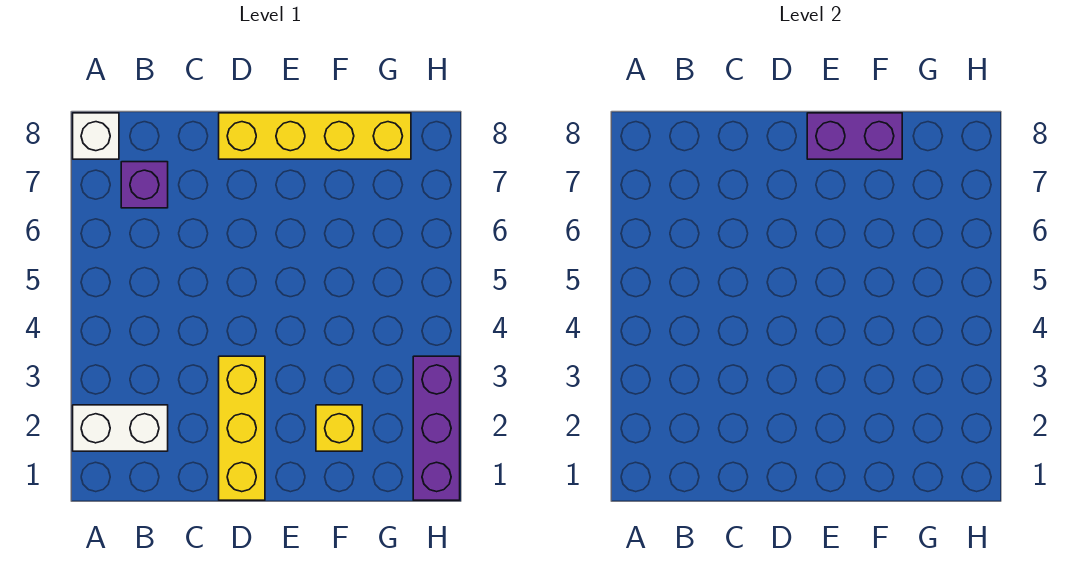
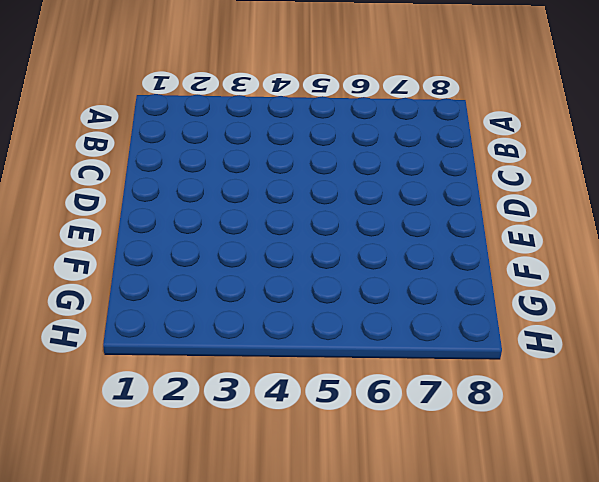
none -> white 1x2 brick [73,405,168,451]
none -> white 1x1 brick [73,113,119,159]

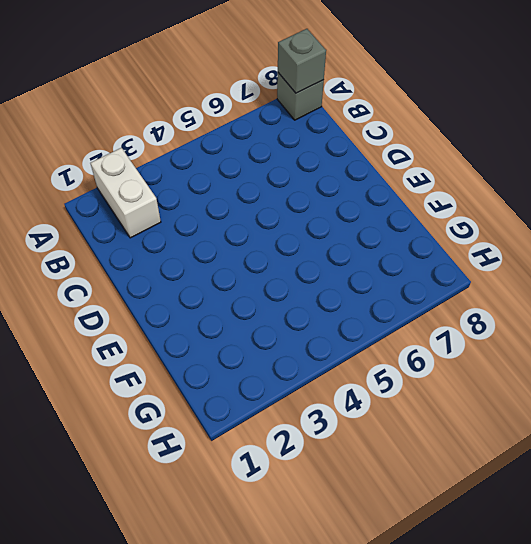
grey 1x1 brick [277,73,324,120] -> white 1x1 brick [73,113,119,159]
grey 1x1 brick [278,29,326,93] -> none
none -> purple 1x1 brick [121,162,168,208]
none -> yellow 1x3 brick [219,356,265,500]

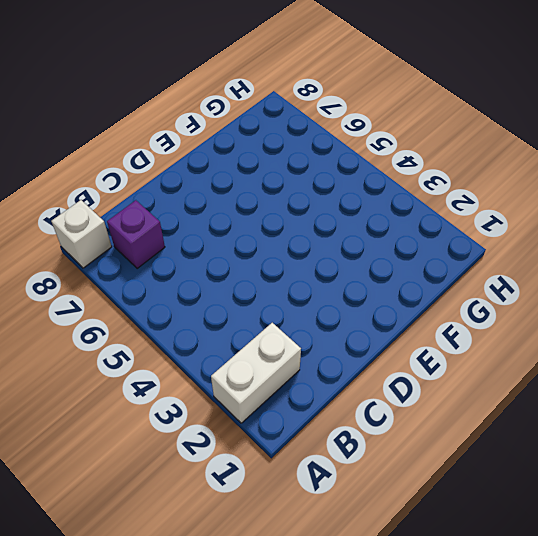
none -> yellow 1x3 brick [219,356,265,500]
none -> yellow 1x4 brick [219,113,411,159]

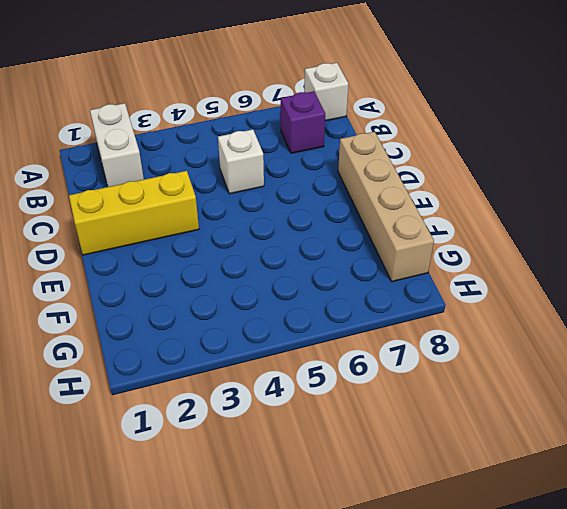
white 1x1 brick [218,129,264,194] -> none
tan 1x4 brick [338,132,434,282] -> yellow 1x4 brick [219,113,411,159]
none -> yellow 1x1 brick [316,405,362,451]
none -> purple 1x3 brick [413,356,460,500]

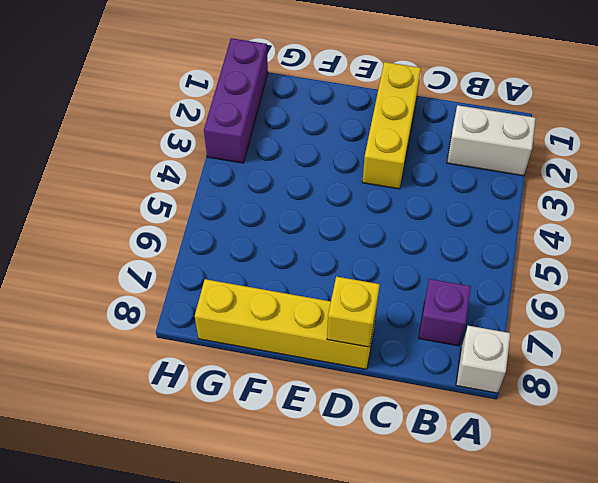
yellow 1x1 brick [327,277,380,347] -> yellow 1x1 brick moved to [316,405,362,451]
none -> purple 1x2 brick [807,113,902,159]

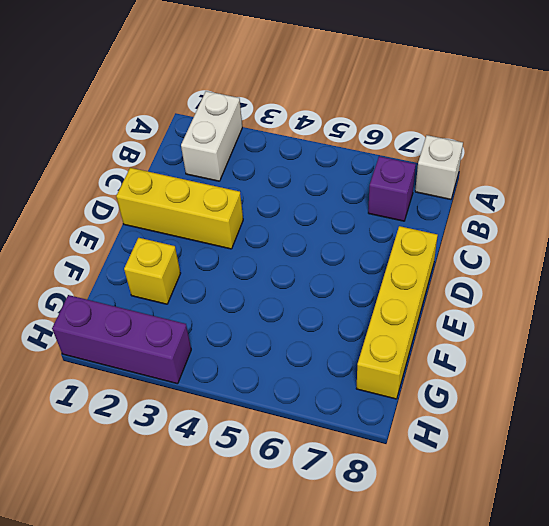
none -> purple 1x2 brick [807,113,902,159]

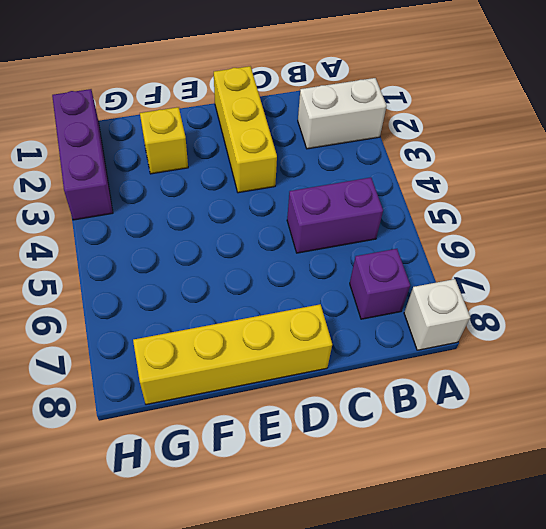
purple 1x2 brick [287,178,383,253] -> purple 1x2 brick moved to [807,113,902,159]

